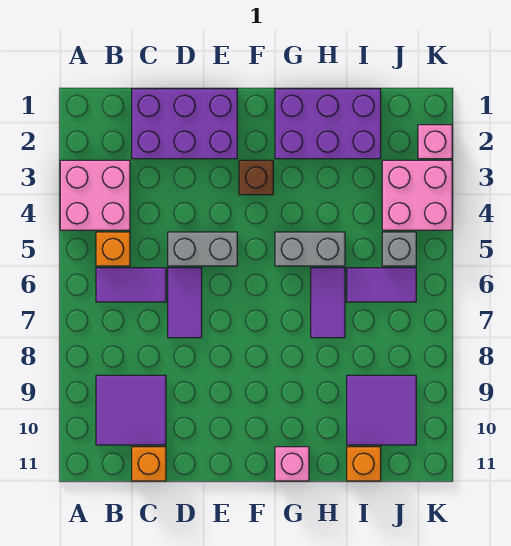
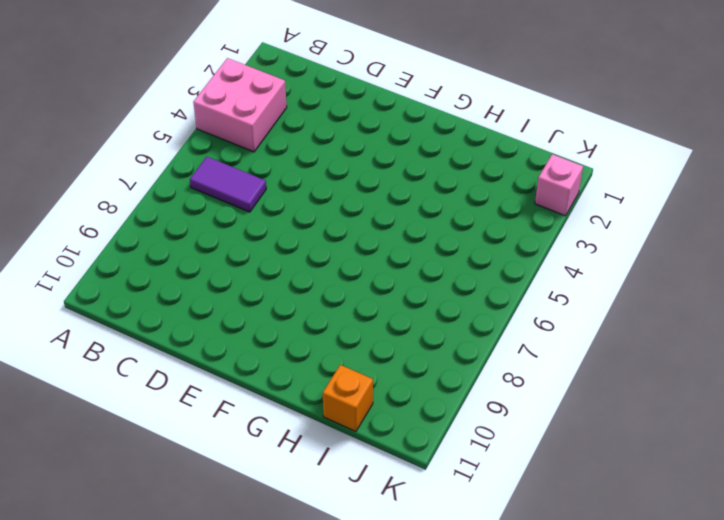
none -> orange 1x1 brick [96,232,130,266]
none -> purple 2x2 tile [96,375,166,445]
none -> purple 2x3 brick [132,89,237,159]

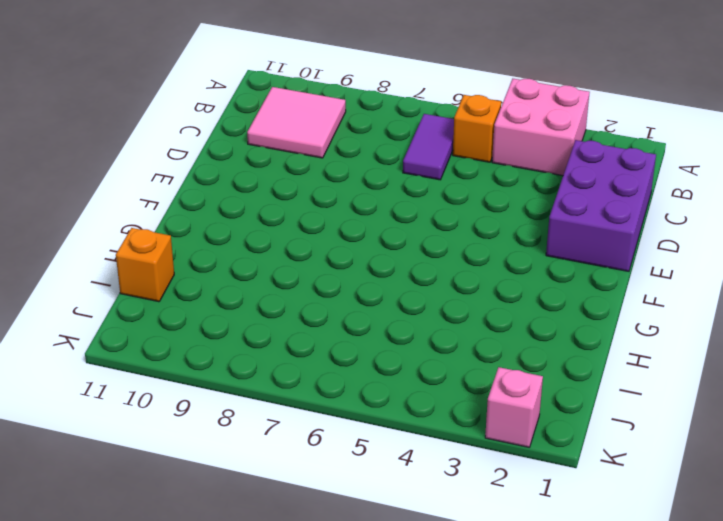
pink 2x2 tile [247,87,346,158] -> purple 2x2 tile [96,375,166,445]
none -> orange 1x1 brick [132,447,166,481]
none -> grey 1x2 brick [168,232,237,266]
none -> purple 1x2 tile [168,268,202,338]

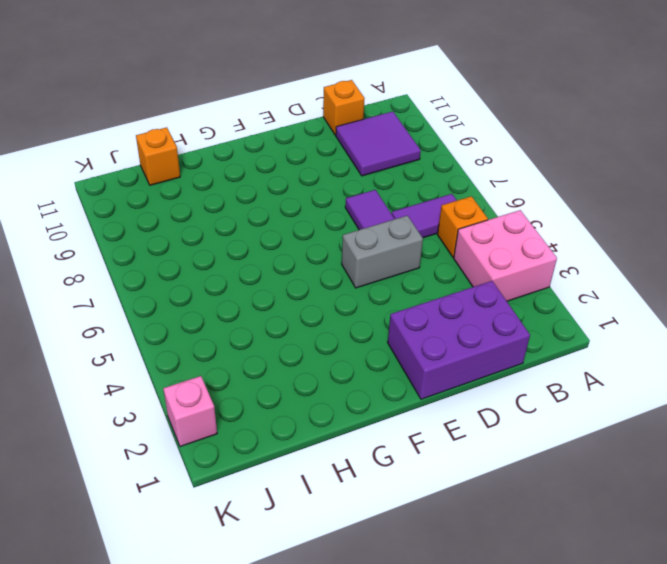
none -> brown 1x1 brick [239,160,273,195]
none -> purple 2x3 brick [275,89,381,159]
none -> grey 1x2 brick [275,232,345,266]

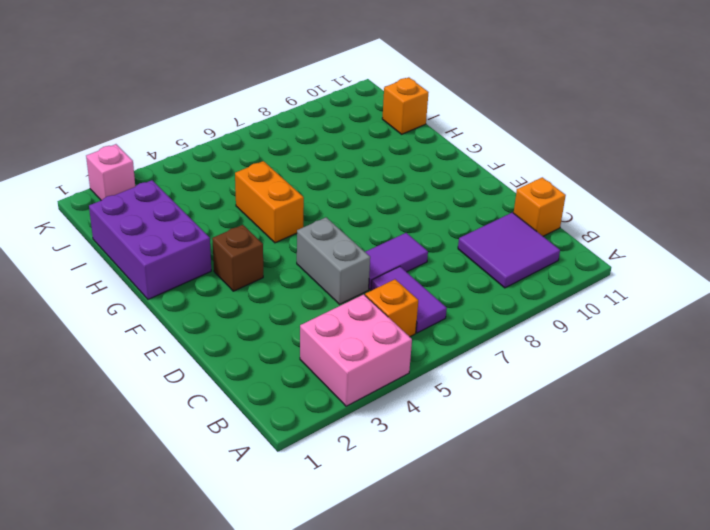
orange 1x2 brick [235,161,304,243] -> grey 1x2 brick [275,232,345,266]
none -> purple 2x3 brick [132,89,237,159]
none -> pink 1x1 brick [275,447,309,481]
none -> purple 1x2 tile [311,268,345,338]

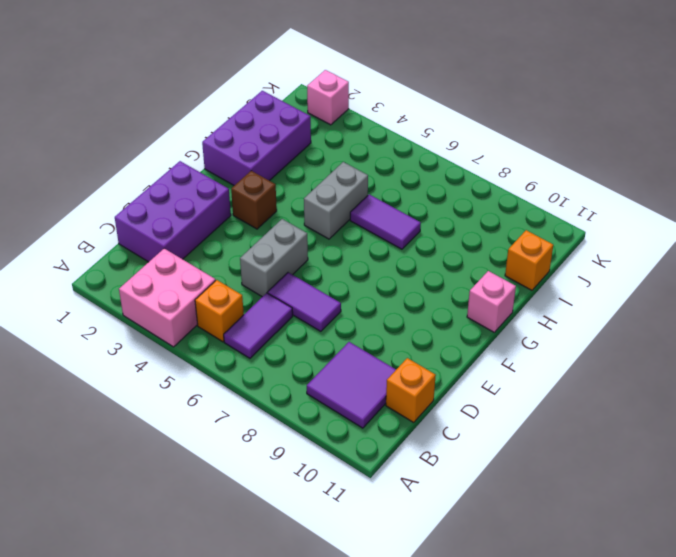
none -> purple 1x2 tile [347,268,416,302]
none -> purple 2x2 tile [347,375,416,445]
none -> pink 2x2 brick [382,160,452,230]

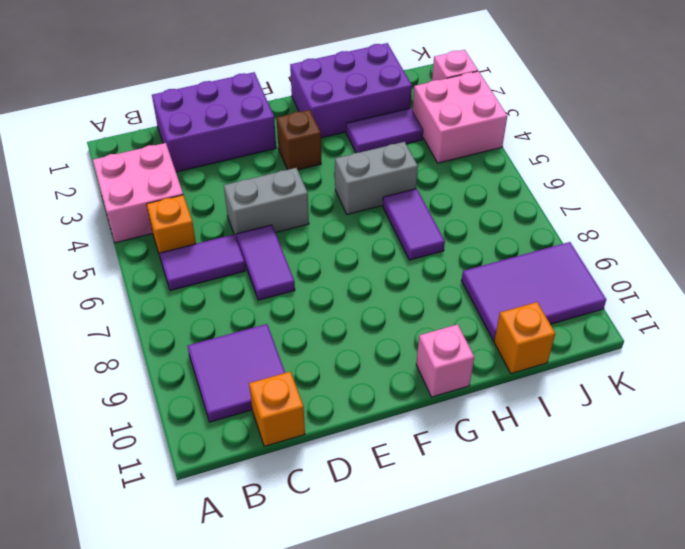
purple 1x2 tile [346,108,423,153] -> purple 1x2 tile moved to [347,268,416,302]
purple 2x3 tile [462,242,606,341] -> purple 2x2 tile [347,375,416,445]
none -> grey 1x1 brick [382,232,416,266]

